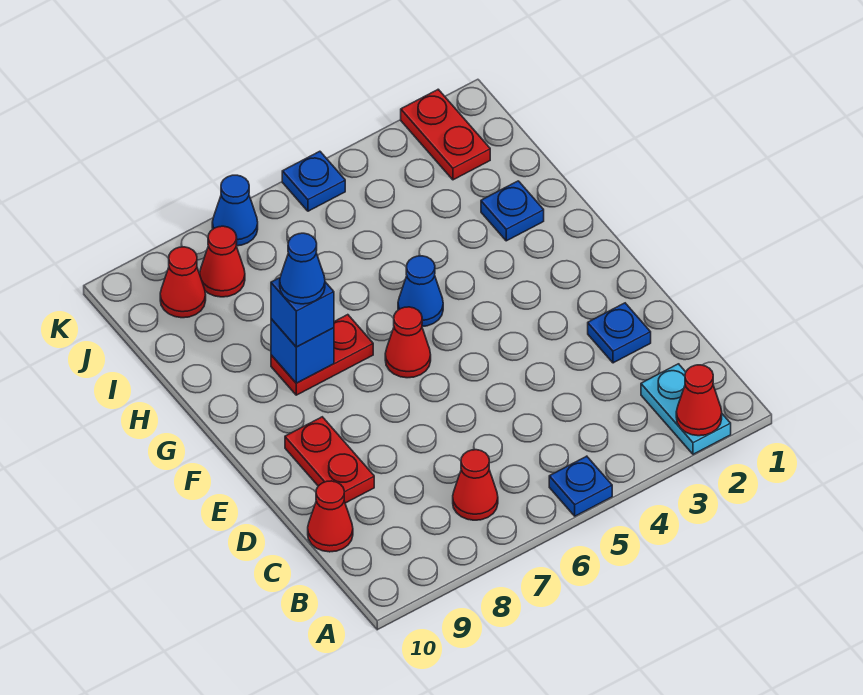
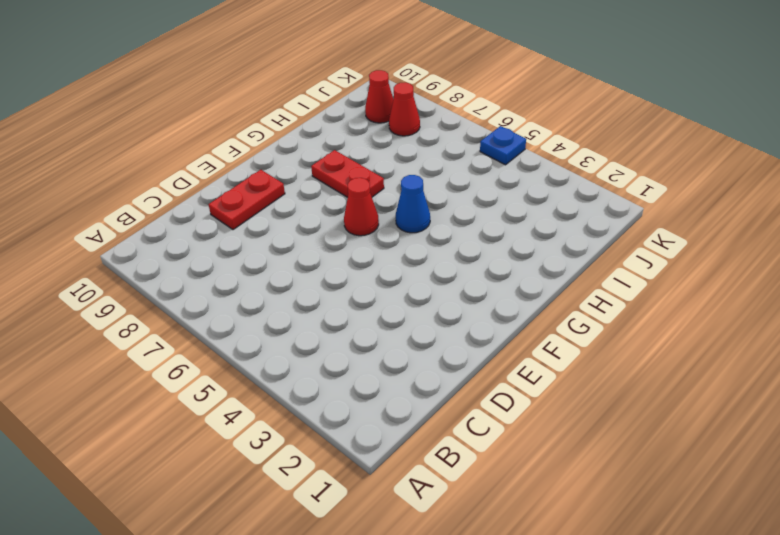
none -> cyan 1x2 plate [641,364,731,454]
none -> blue 1x1 plate [549,456,612,516]
none -> red 1x1 cone [453,450,498,520]

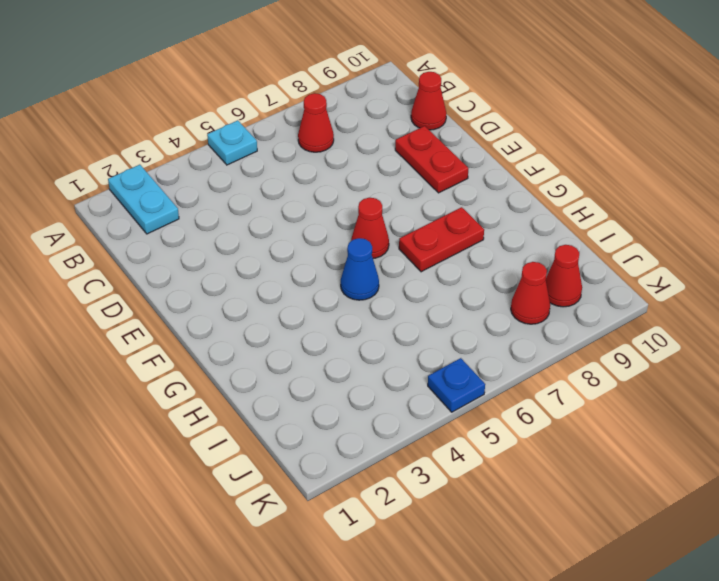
cyan 1x1 plate [207,120,257,165] -> blue 1x1 plate [549,456,612,516]
none -> blue 1x1 plate [588,303,651,363]
none -> blue 1x1 plate [481,181,544,241]
none -> red 1x2 plate [401,89,490,180]

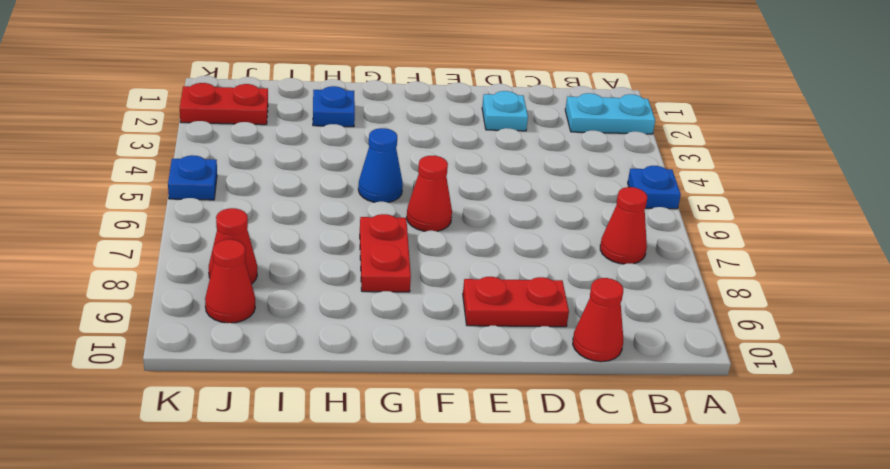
cyan 1x1 plate [482,91,528,131] -> blue 1x1 plate [588,303,651,363]
none -> blue 1x1 cone [212,175,258,246]
none -> red 1x1 cone [676,365,722,436]
none -> blue 1x1 brick [271,319,334,383]

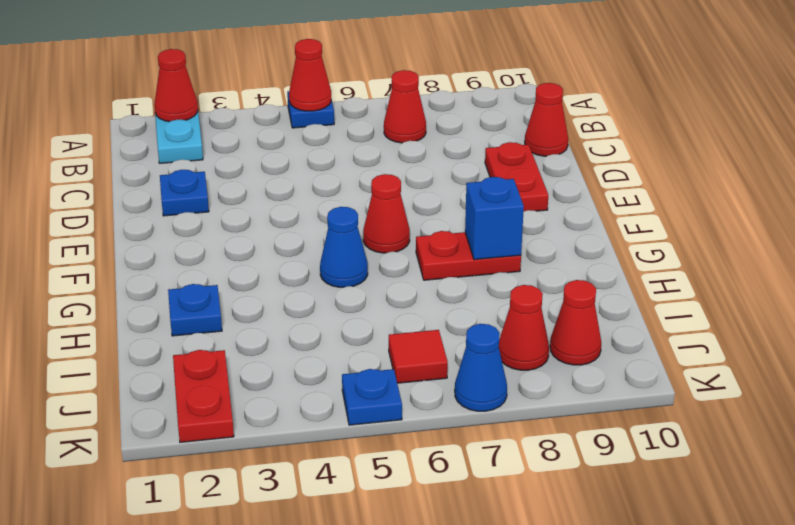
red 1x1 cone [289,39,331,111] -> none
red 1x1 tile [389,330,448,383] -> none
none -> blue 1x1 brick [271,278,334,347]
none -> blue 1x1 cone [280,233,325,304]

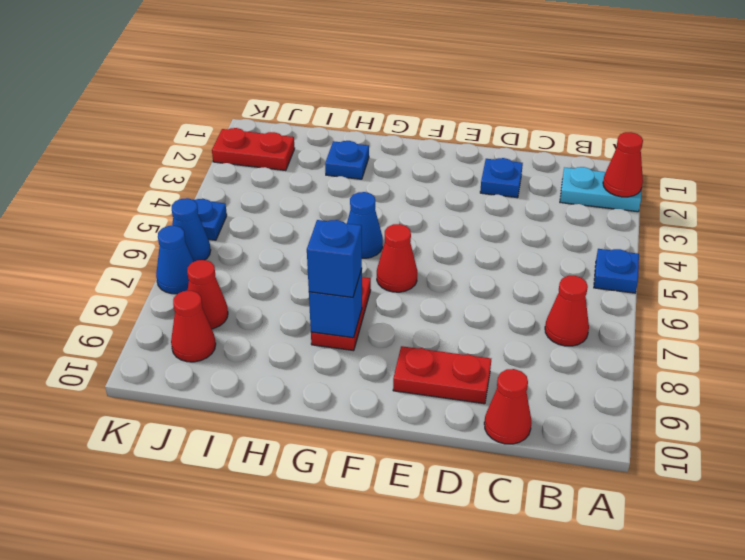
blue 1x1 cone [172,198,211,262] -> blue 1x1 cone moved to [280,233,325,304]

